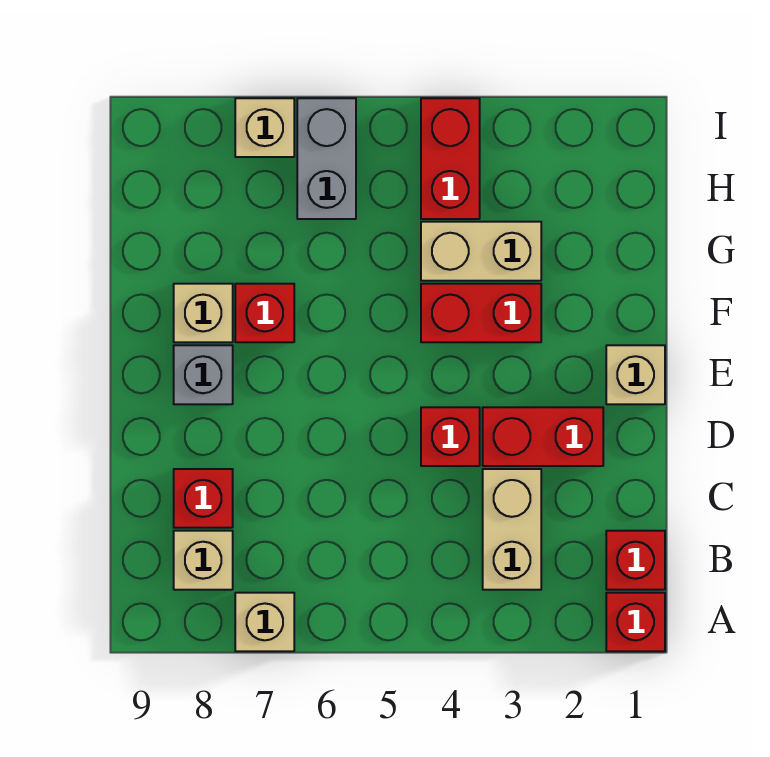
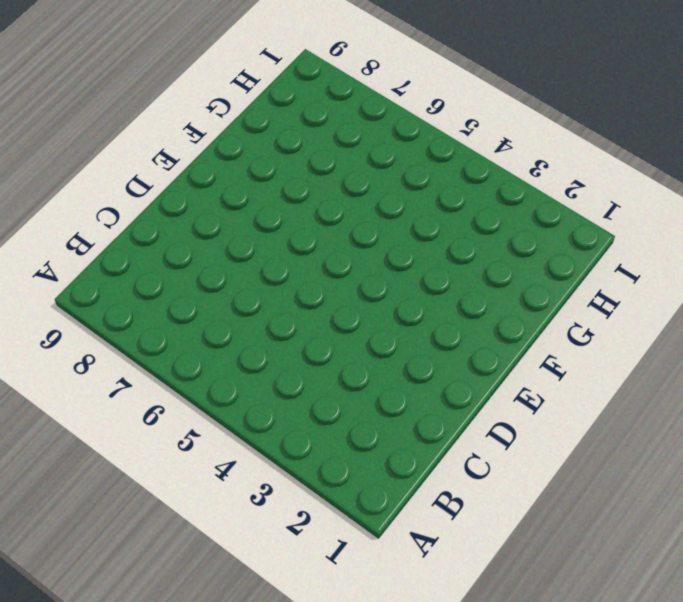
none -> red 1x1 brick [606,593,665,651]
none -> tan 1x1 brick [235,593,294,651]
none -> red 1x1 brick [606,531,665,590]

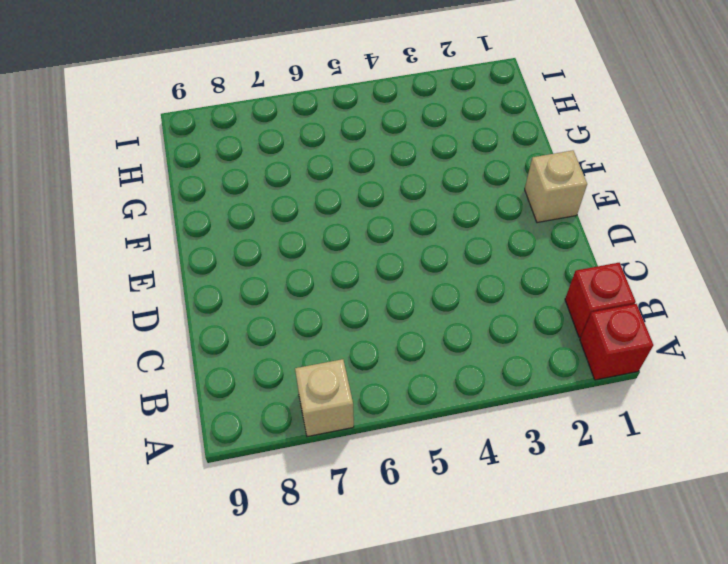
none -> tan 1x2 brick [483,469,541,590]
none -> tan 1x1 brick [174,531,233,590]
none -> red 1x1 brick [174,469,233,528]

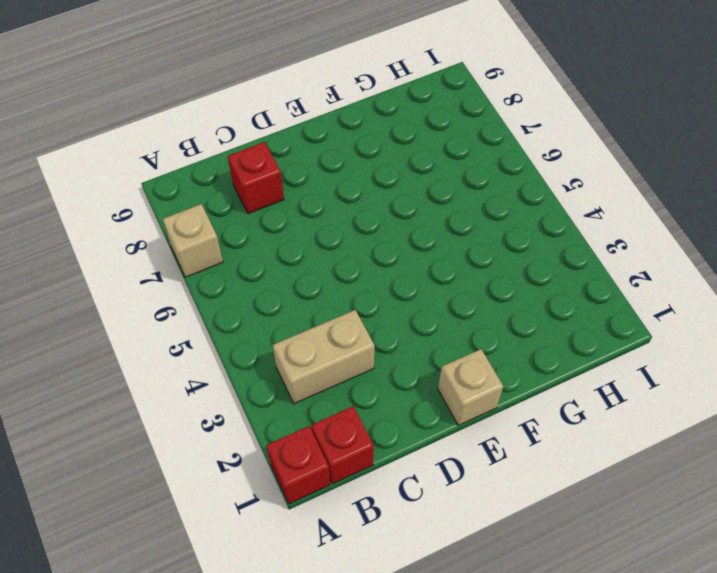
none -> tan 1x1 brick [174,531,233,590]
none -> red 1x2 brick [483,407,603,466]
none -> red 1x1 brick [421,407,480,466]

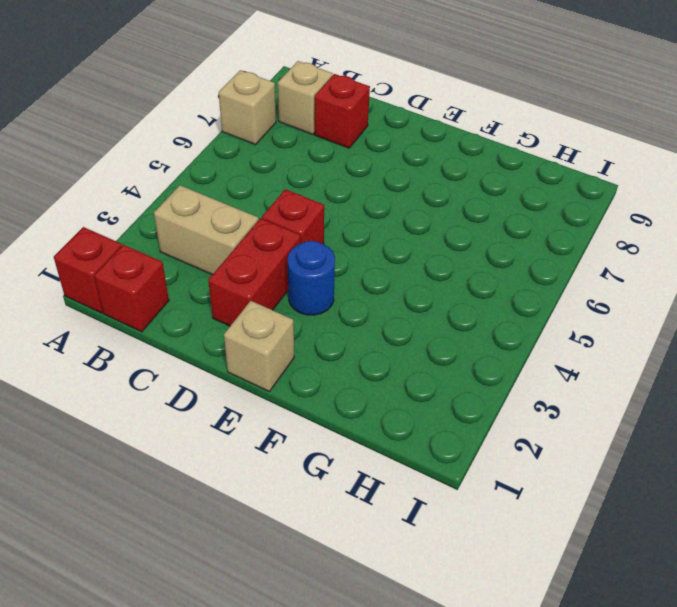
blue 1x1 round brick [288,241,335,315] -> none
none -> grey 1x1 brick [174,345,233,404]
none -> red 1x2 brick [421,284,541,342]
none -> red 1x1 brick [235,284,294,342]

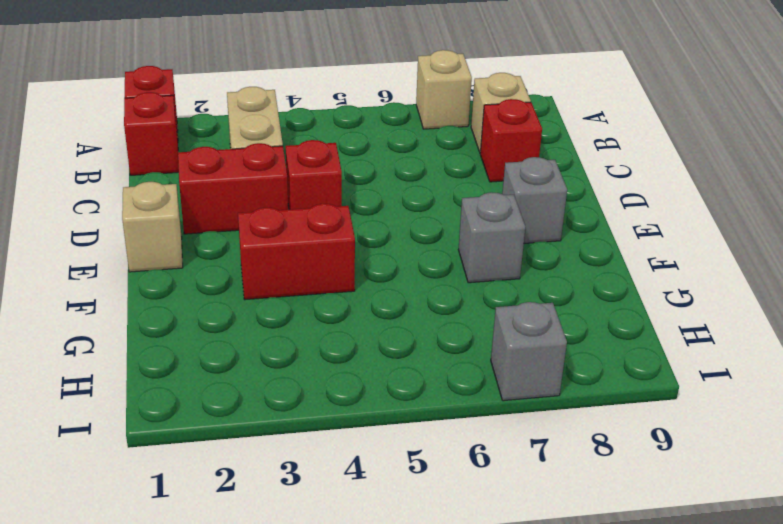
grey 1x1 brick [458,192,525,283] -> red 1x1 brick [235,284,294,342]
grey 1x1 brick [491,302,567,401] -> tan 1x1 brick [235,98,294,157]
none -> tan 1x1 brick [174,284,233,342]
none -> tan 1x2 brick [421,222,541,281]
none -> red 1x2 brick [421,98,480,219]

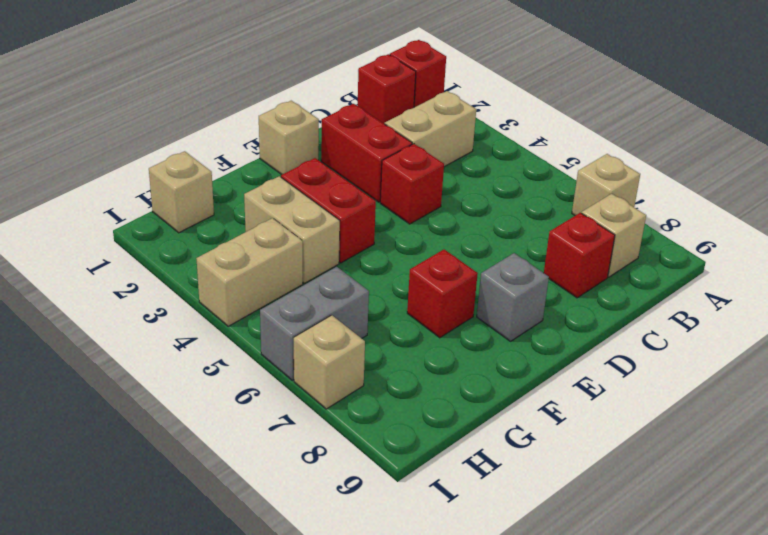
tan 1x1 brick [149,151,214,233] -> tan 1x1 brick moved to [174,284,233,342]
tan 1x2 brick [196,218,303,326] -> red 1x2 brick [421,98,480,219]

